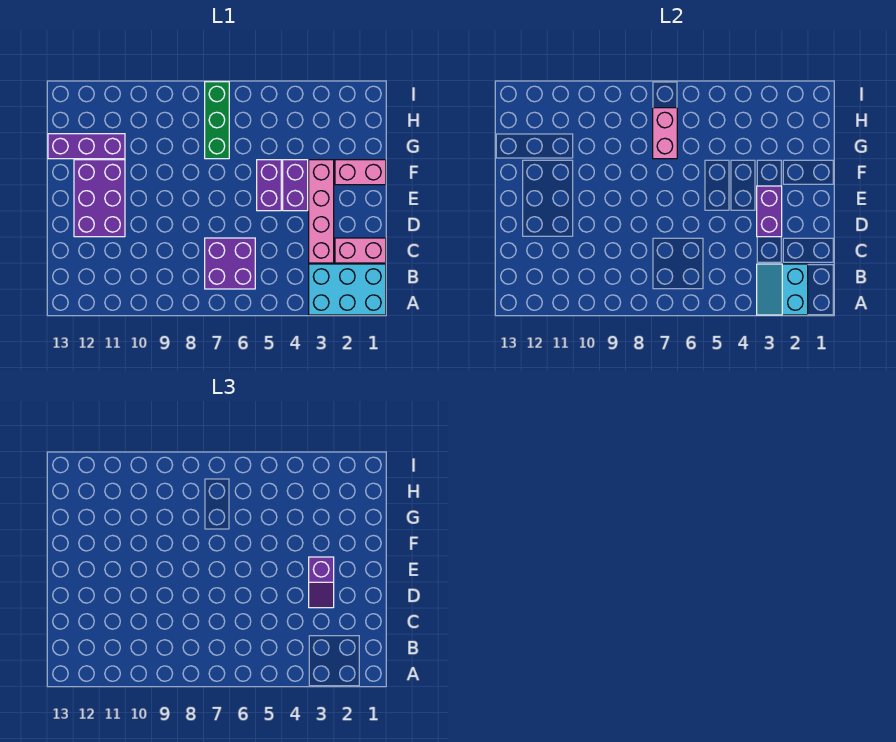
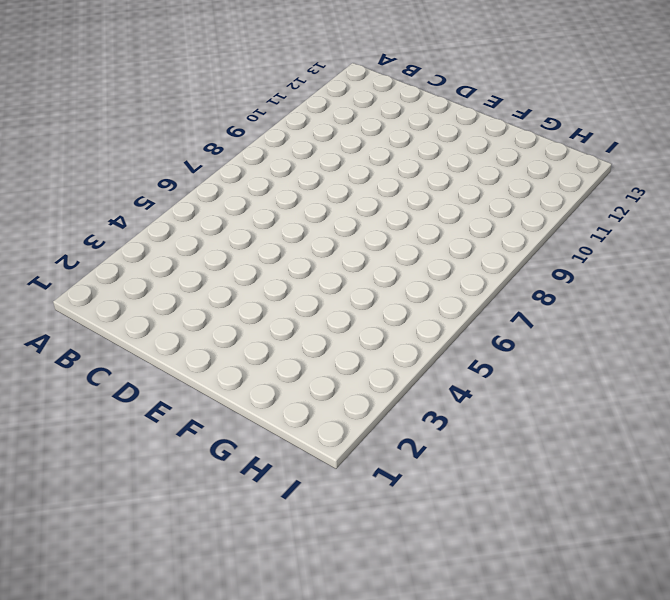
none -> cyan 2x3 brick [309,264,386,315]
none -> purple 2x2 brick [205,238,255,289]
none -> pink 1x2 brick [335,238,386,263]

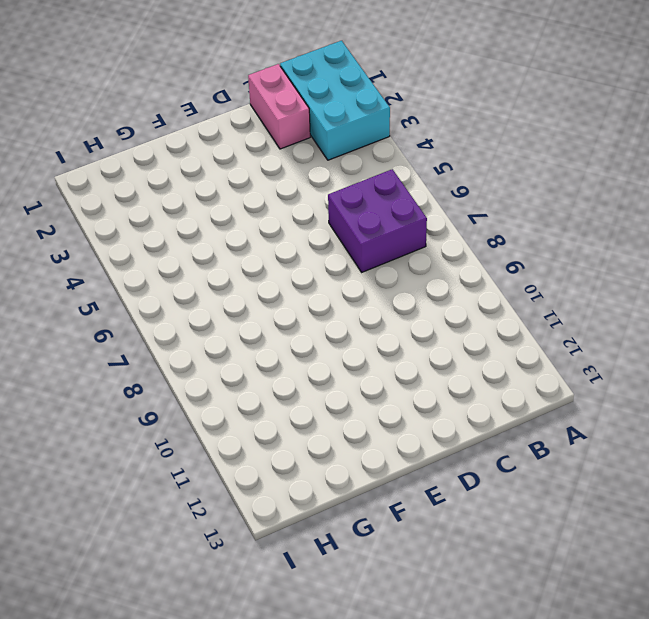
none -> pink 1x4 brick [309,160,334,263]
none -> purple 2x3 brick [74,160,125,237]
none -> purple 1x2 brick [283,160,308,211]

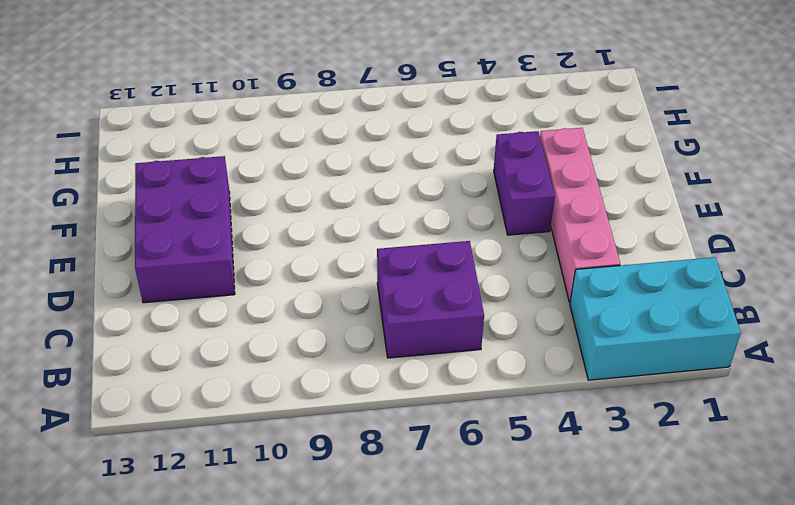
none -> pink 1x2 brick [335,238,386,263]
none -> purple 1x2 brick [257,160,281,211]
none -> pink 1x2 brick [335,160,386,185]

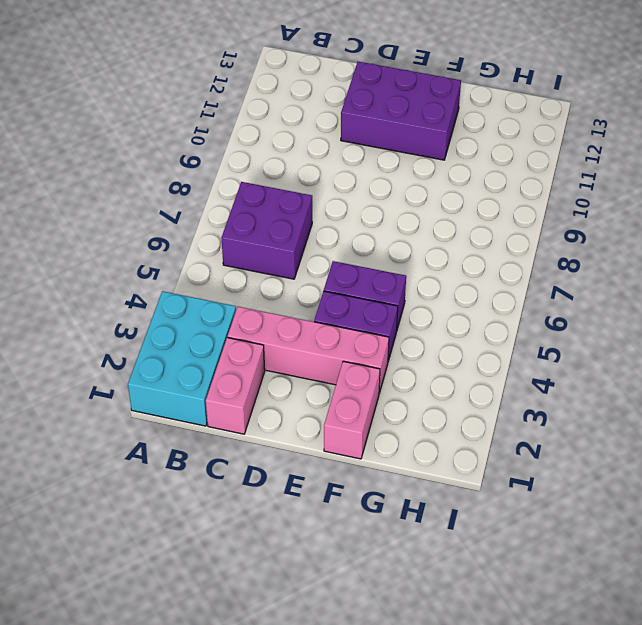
none -> green 1x3 brick [205,82,229,159]
none -> purple 1x3 brick [48,134,125,159]
none -> cyan 2x2 slope [757,264,808,315]

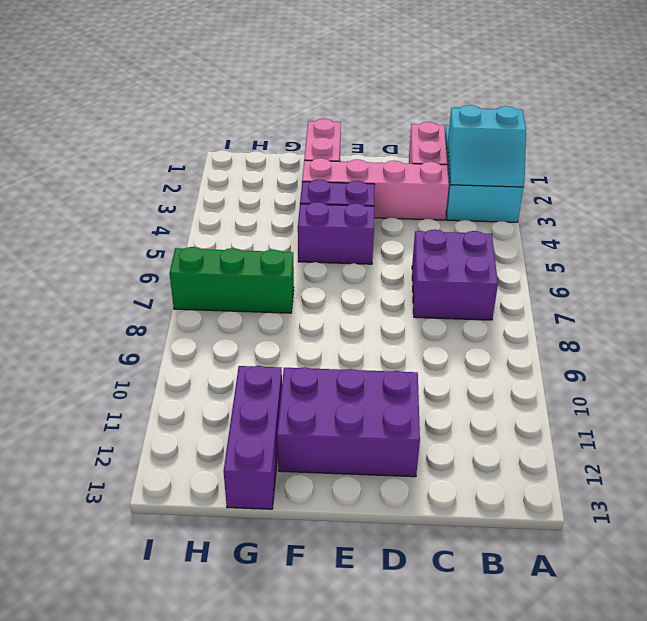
none -> purple 1x2 brick [757,186,782,237]
none -> pink 1x2 brick [653,108,677,159]
none -> purple 1x2 slope [309,557,334,608]

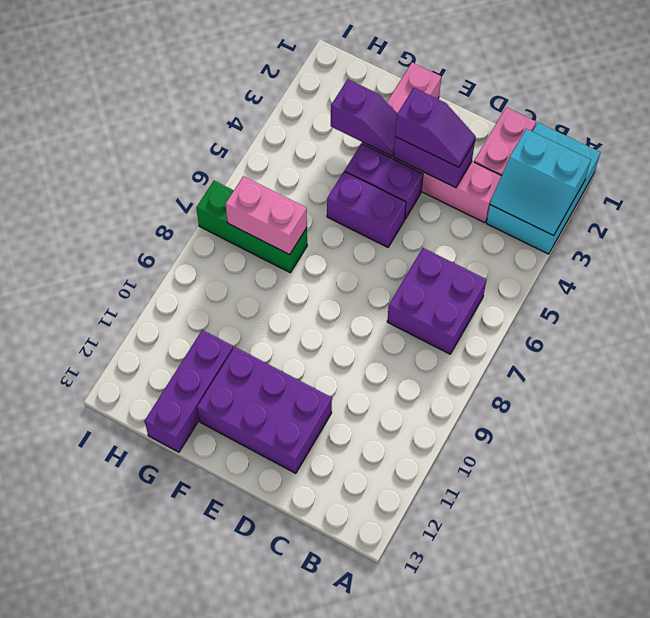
purple 1x2 slope [331,79,397,156] -> none

